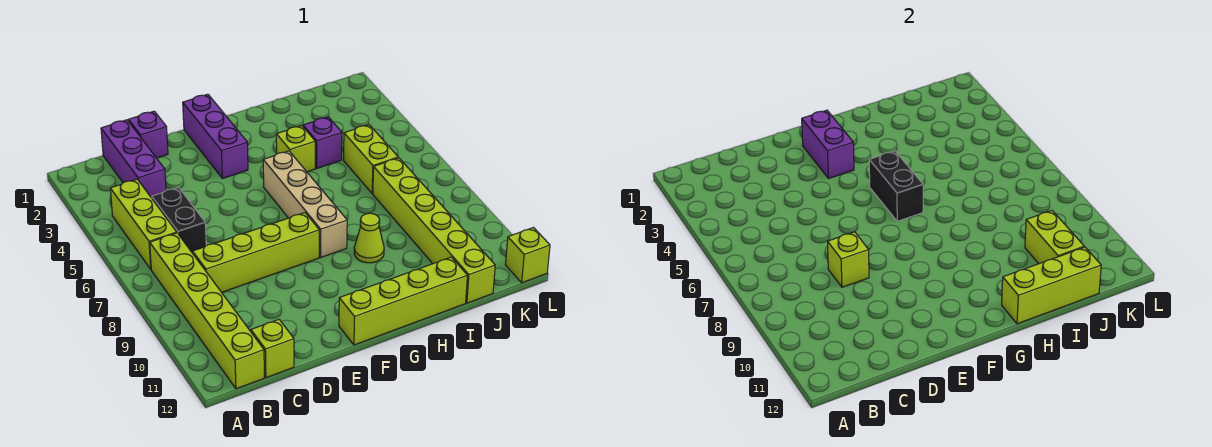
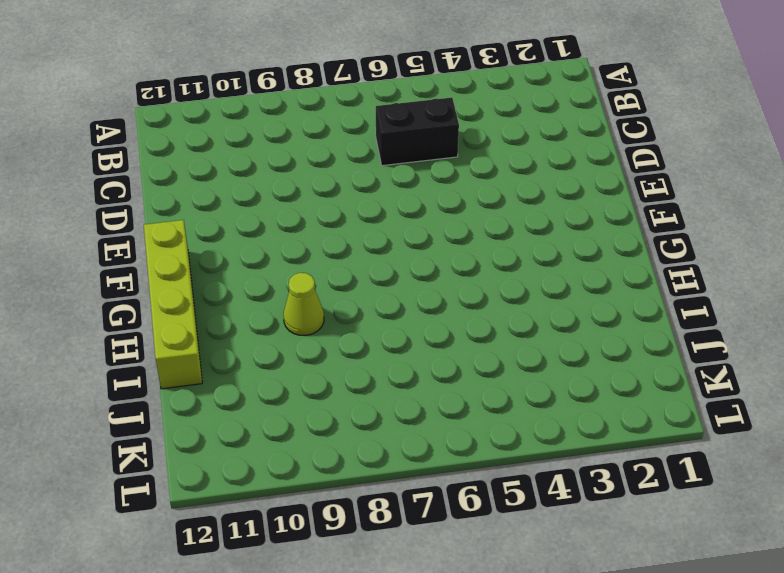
none -> lime 1x3 brick [110,179,177,269]
none -> lime 1x6 brick [150,233,264,389]
none -> purple 1x3 brick [101,120,166,198]

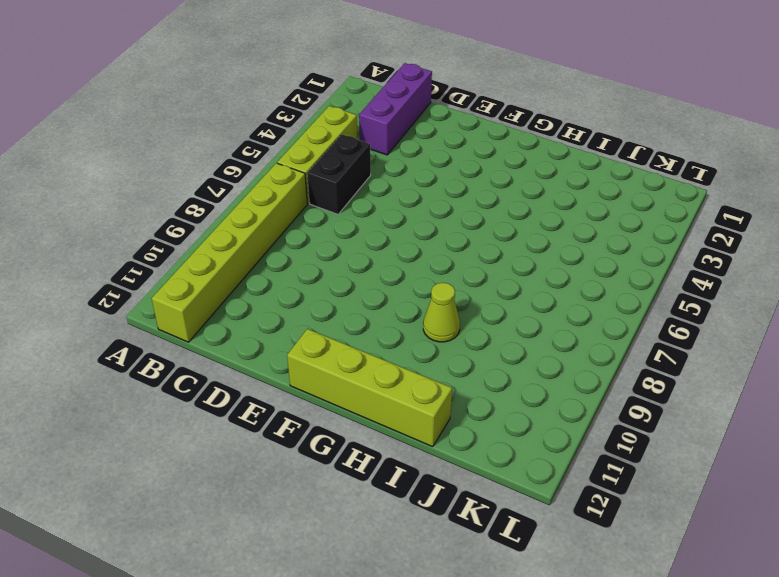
none -> lime 1x4 brick [193,213,319,292]
none -> lime 1x1 brick [251,319,294,378]
none -> purple 1x1 brick [129,111,168,158]

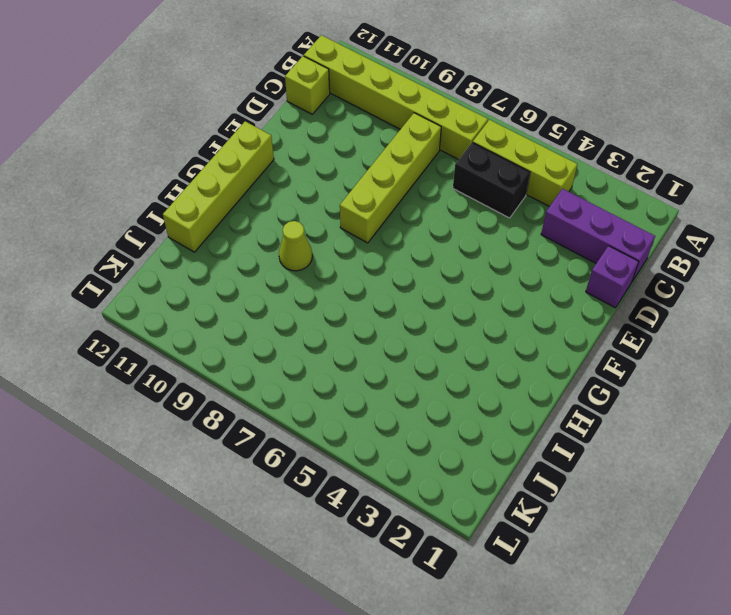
none -> purple 1x3 brick [183,94,248,178]
none -> tan 1x4 brick [263,151,347,258]
none -> lime 1x1 brick [276,126,315,172]

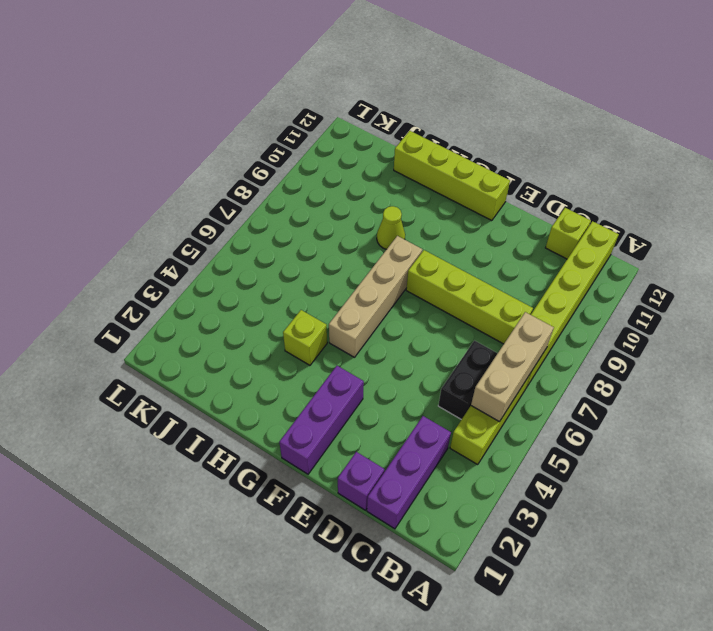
tan 1x3 brick [471,312,554,422] -> none
none -> purple 1x1 brick [303,117,342,168]
none -> lime 1x2 brick [344,125,398,194]
none -> lime 1x6 brick [373,158,495,303]

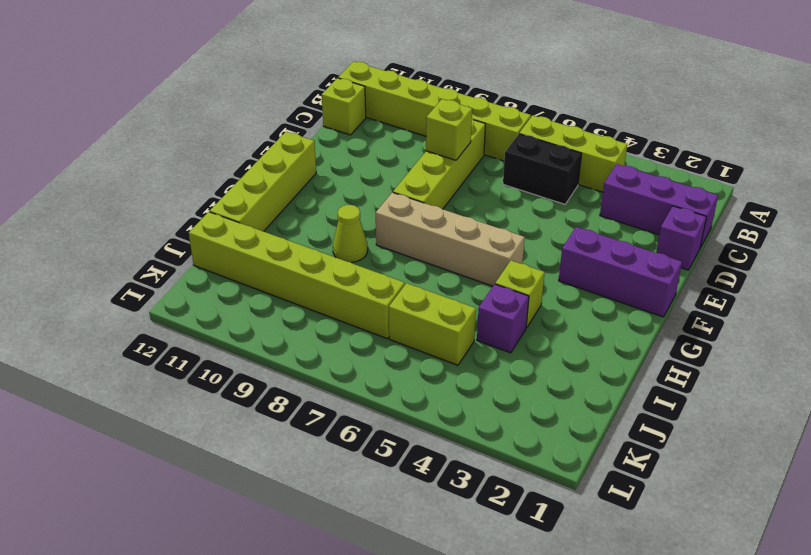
none -> lime 1x1 brick [506,228,550,283]
none -> purple 1x2 brick [802,110,854,178]
none -> black 1x2 brick [869,151,923,221]

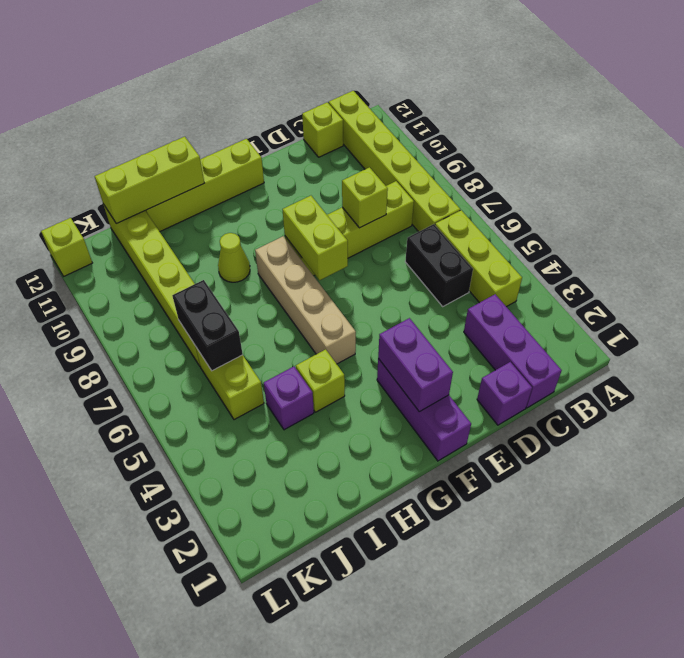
lime 1x2 brick [283,196,348,280] -> lime 1x2 brick moved to [1025,211,1084,264]
black 1x2 brick [172,280,243,371] -> black 1x2 brick moved to [869,151,923,221]

